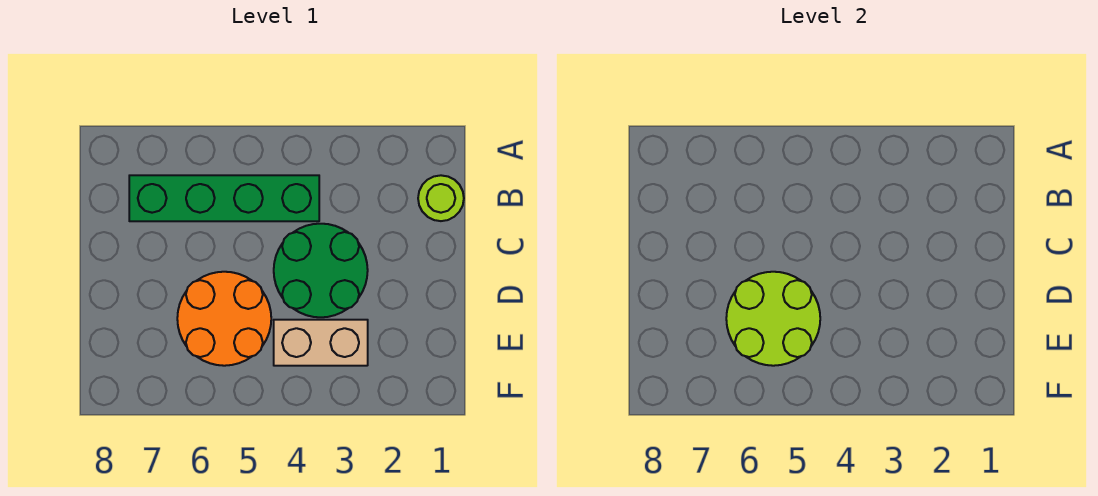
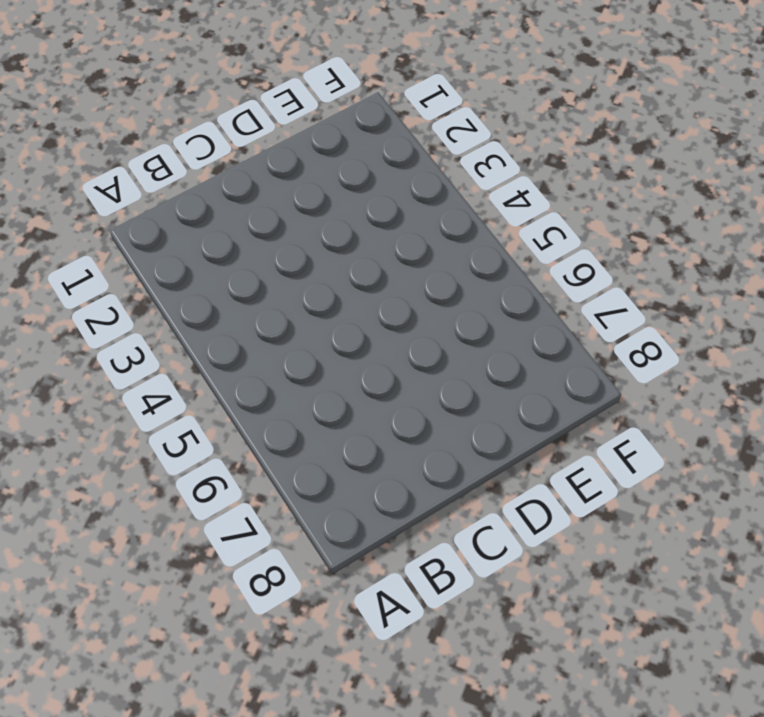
none -> lime 1x1 round brick [418,175,464,221]
none -> green 1x4 brick [129,175,319,221]

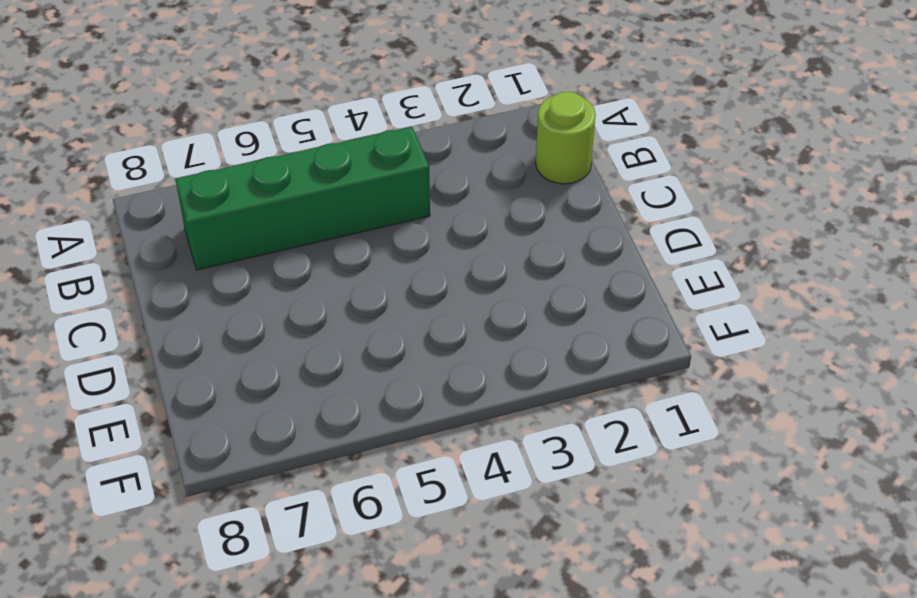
none -> green 2x2 round brick [274,224,368,317]
none -> orange 2x2 round brick [177,272,271,366]

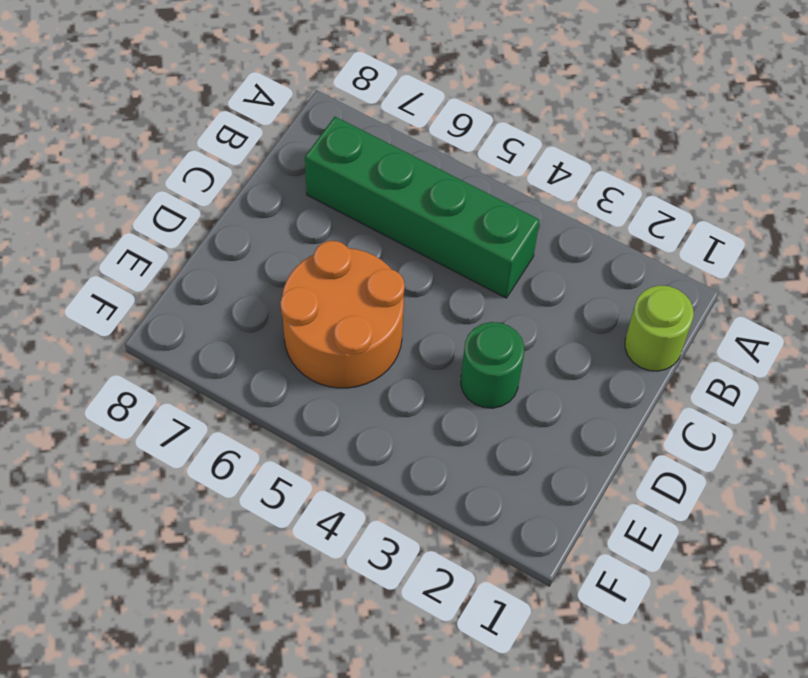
green 1x1 round brick [461,322,524,408] -> green 2x2 round brick [274,224,368,317]
none -> tan 1x2 brick [274,320,368,366]
none -> lime 2x2 round brick [726,272,820,366]

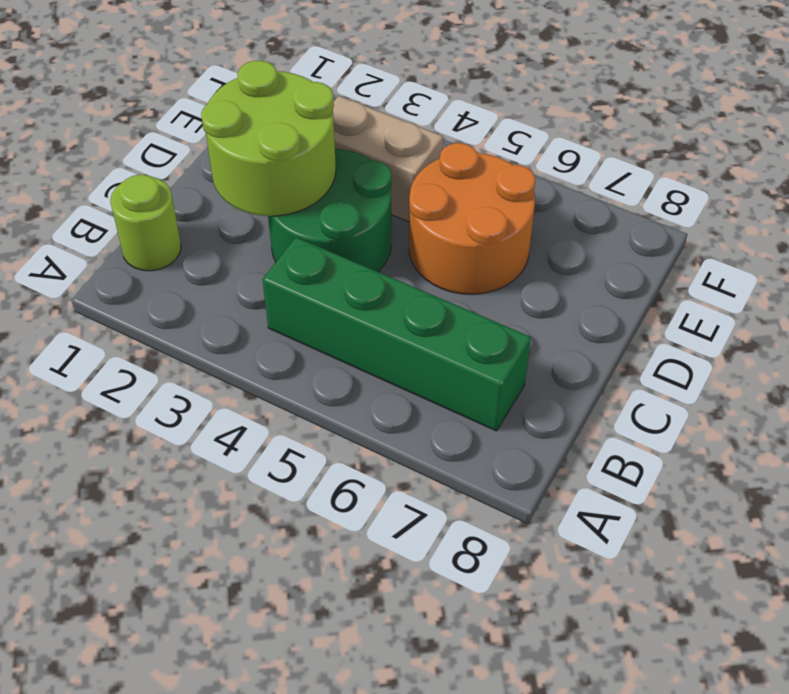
lime 2x2 round brick [201,61,336,216] -> lime 2x2 round brick moved to [726,272,820,366]

